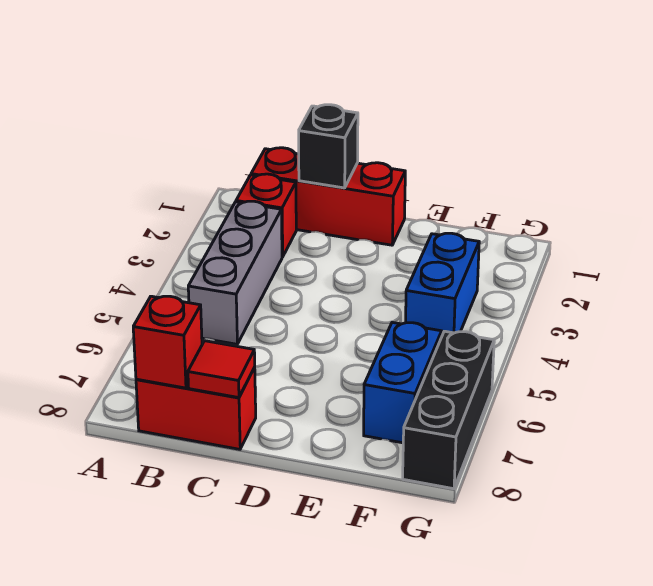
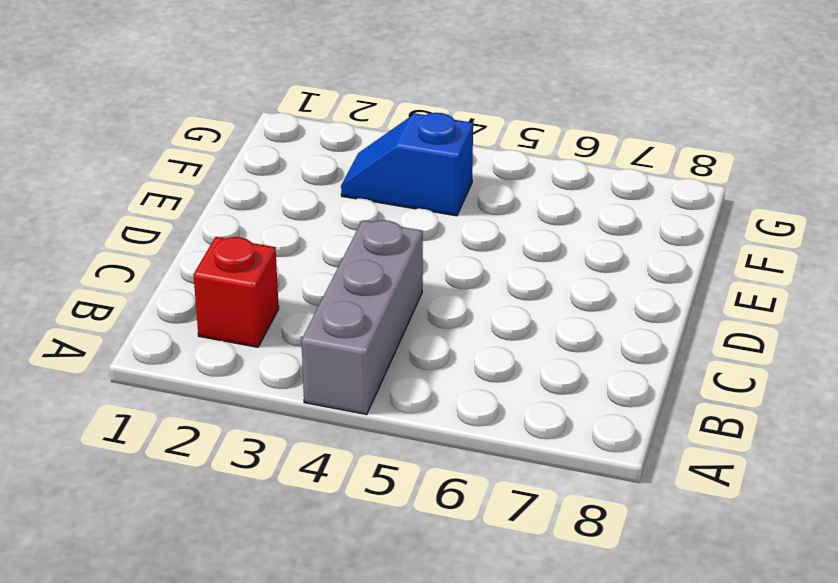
grey 1x3 brick [301,220,423,415] -> grey 1x3 brick turned to [188,201,282,344]
blue 1x2 slope [341,113,473,216] -> blue 1x2 brick [406,233,479,337]
none -> red 1x3 brick [251,148,405,245]
none -> red 1x2 brick [136,367,256,449]

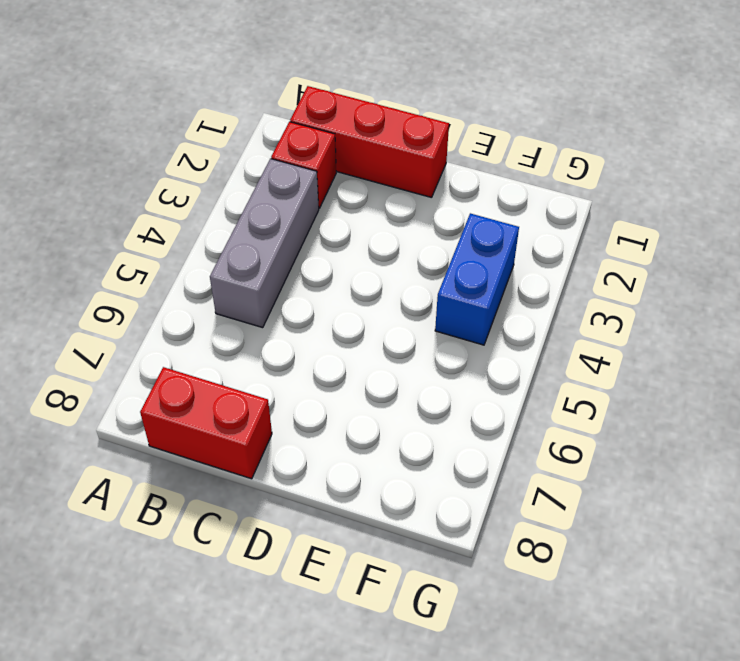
none -> blue 1x2 brick [364,322,442,443]
none -> black 1x3 brick [403,331,494,489]

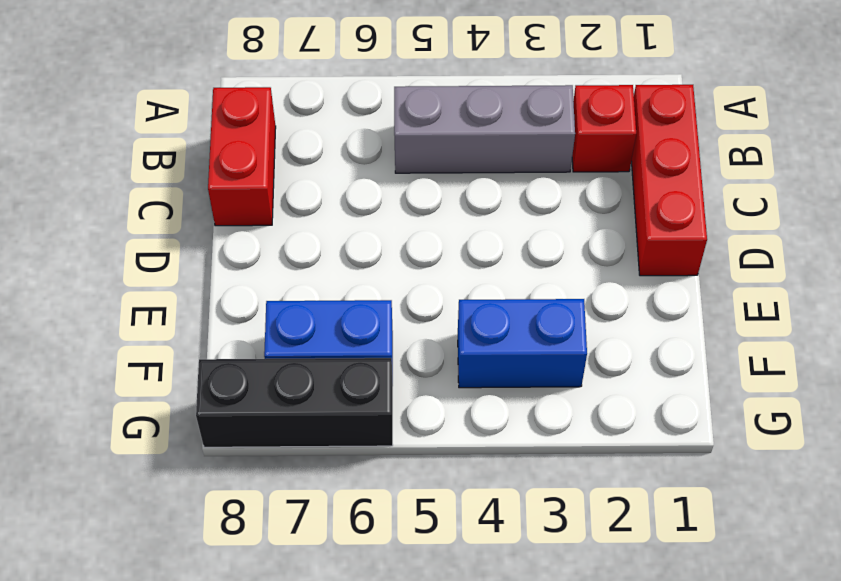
none -> red 1x1 brick [133,296,202,388]
none -> black 1x1 brick [299,105,358,188]

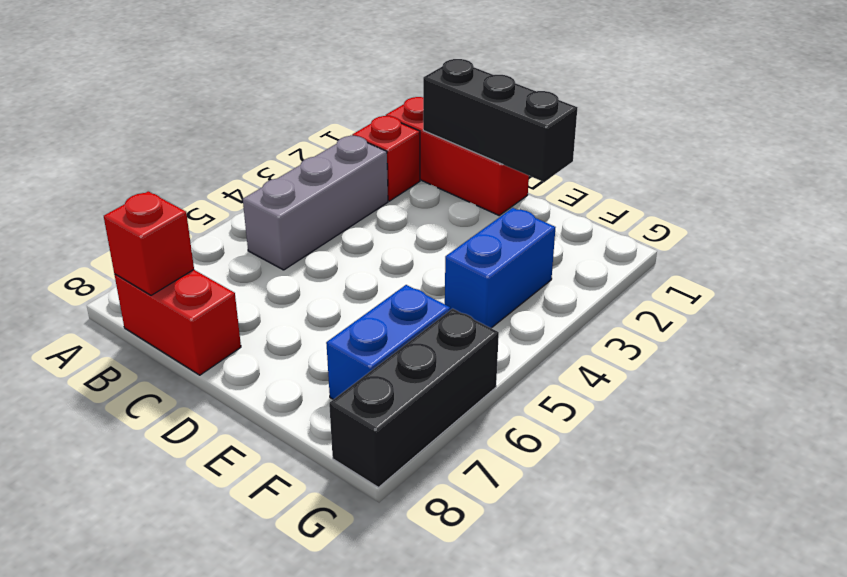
black 1x3 brick [423,59,577,182] -> black 1x1 brick [299,105,358,188]
none -> red 1x1 tile [188,341,255,398]

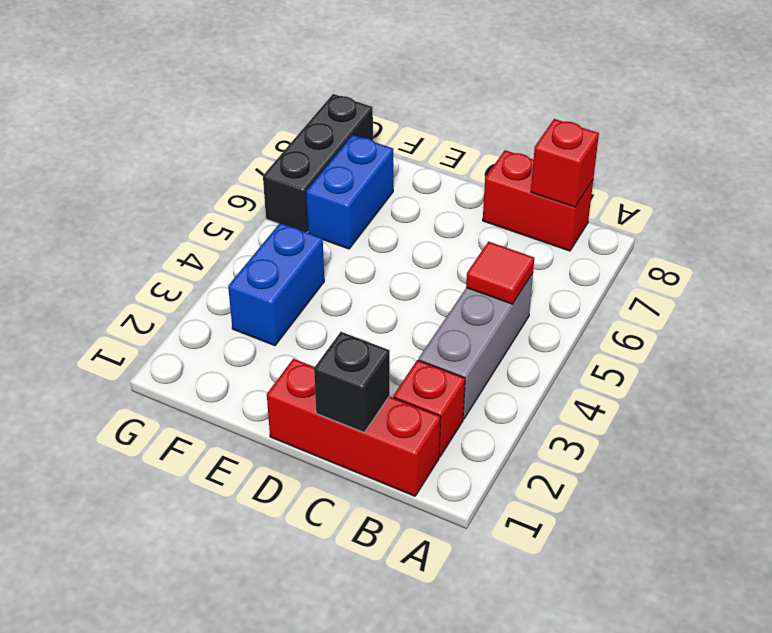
red 1x1 tile [466,242,534,304] -> red 1x1 tile moved to [188,341,255,398]

